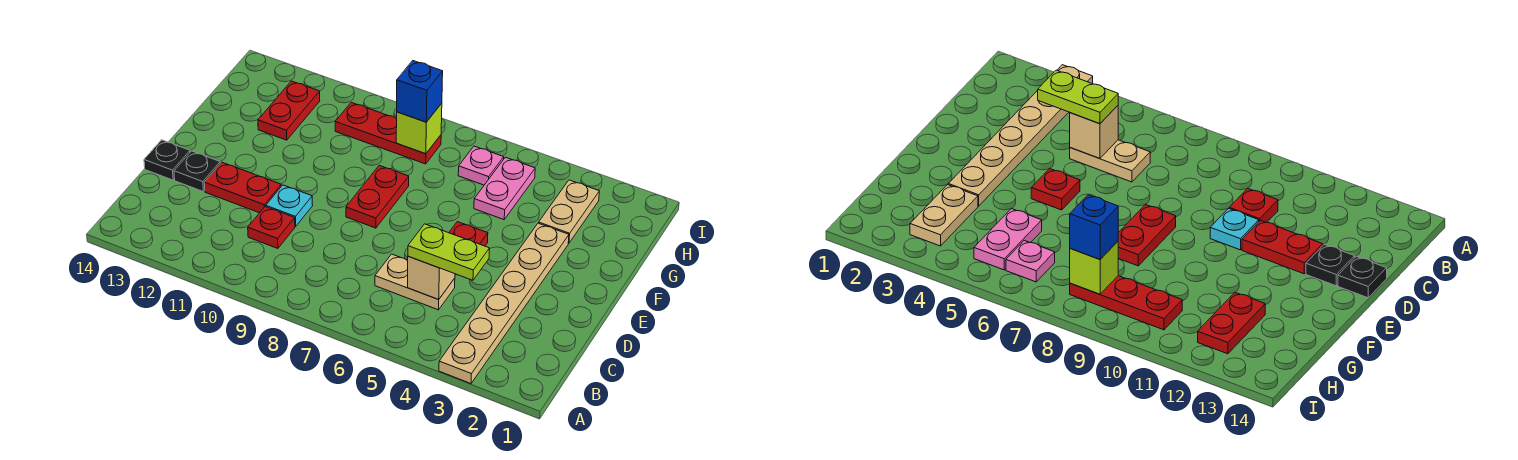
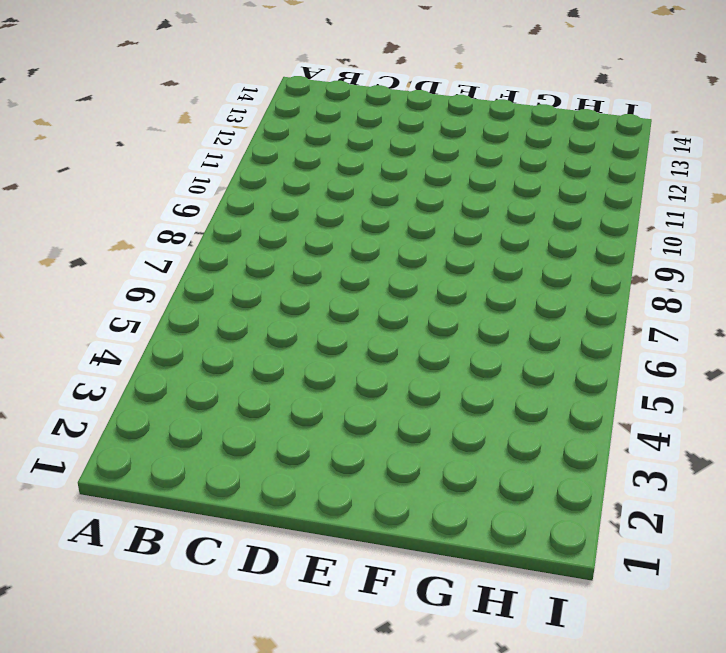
none -> tan 1x6 plate [439,223,569,384]
none -> tan 1x2 plate [375,254,455,310]
none -> red 1x1 plate [248,207,295,248]

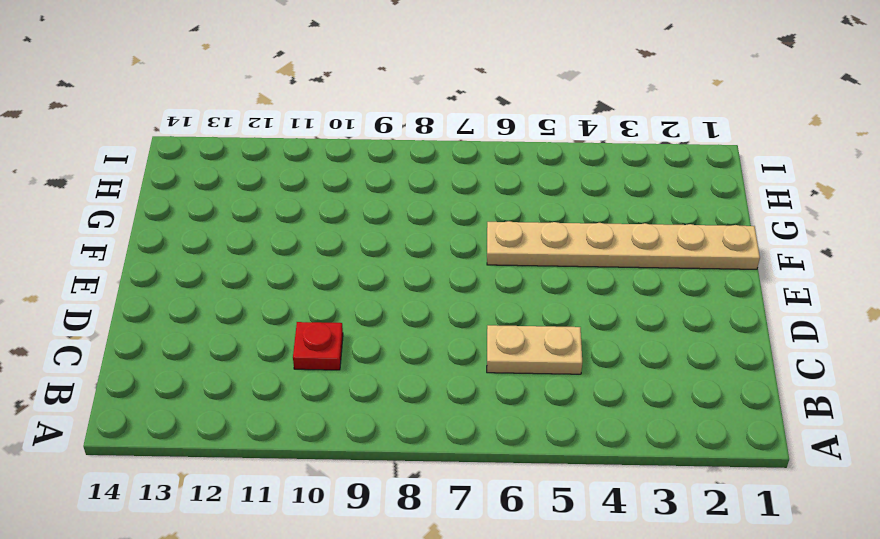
tan 1x6 plate [487,221,760,269] -> tan 1x6 plate turned to [439,223,569,384]
none -> cyan 1x1 plate [266,185,313,226]
none -> red 1x2 plate [204,162,281,213]
none -> black 1x1 plate [174,151,220,191]

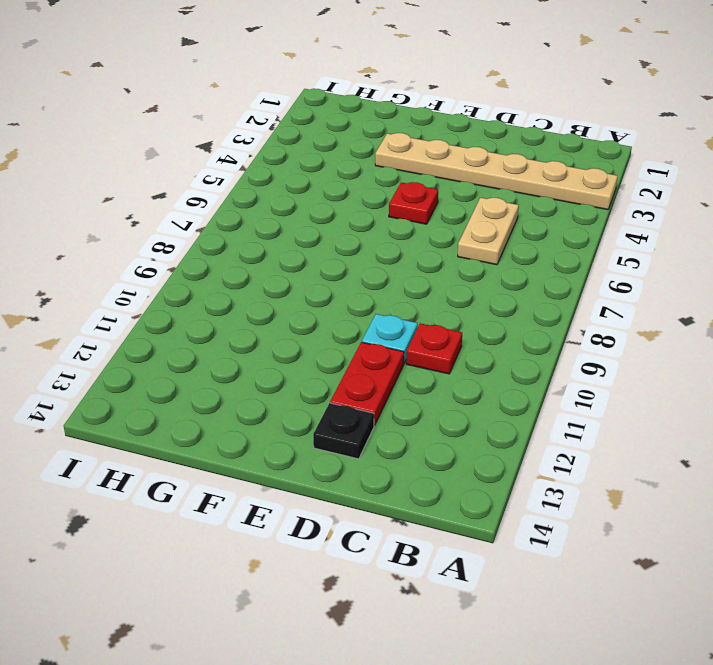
none -> black 1x1 plate [144,140,190,180]
none -> red 1x2 plate [346,165,409,228]
none -> tan 1x2 plate [539,180,599,243]

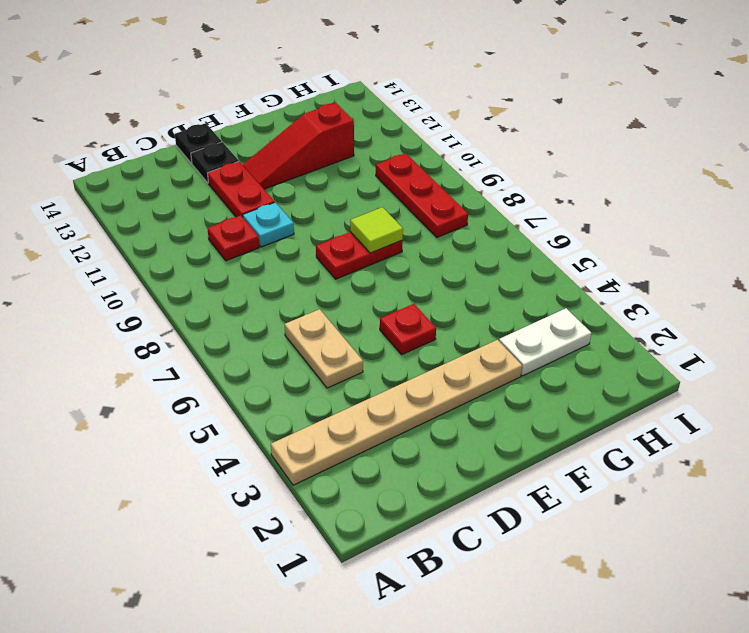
red 1x3 slope [243,103,354,189] -> red 1x2 plate [258,81,320,140]
lime 1x1 tile [350,207,403,253] -> none
white 1x2 plate [499,308,591,376] -> tan 1x2 plate [539,180,599,243]
none -> pink 1x2 plate [474,157,535,220]
none -> pink 1x1 plate [458,146,504,185]
none -> tan 1x1 brick [408,256,455,299]

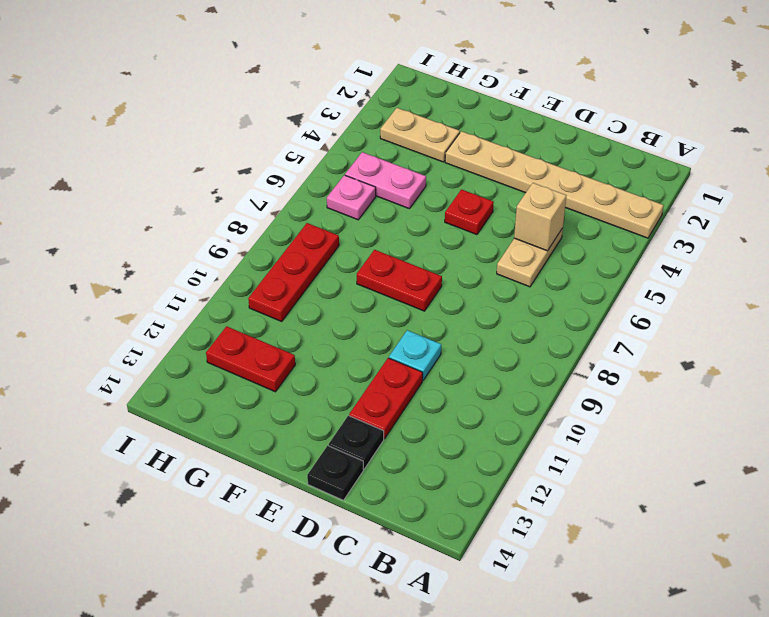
none -> red 1x1 plate [248,207,295,248]
none -> lime 1x1 brick [396,103,442,154]
none -> lime 1x2 plate [408,224,490,280]

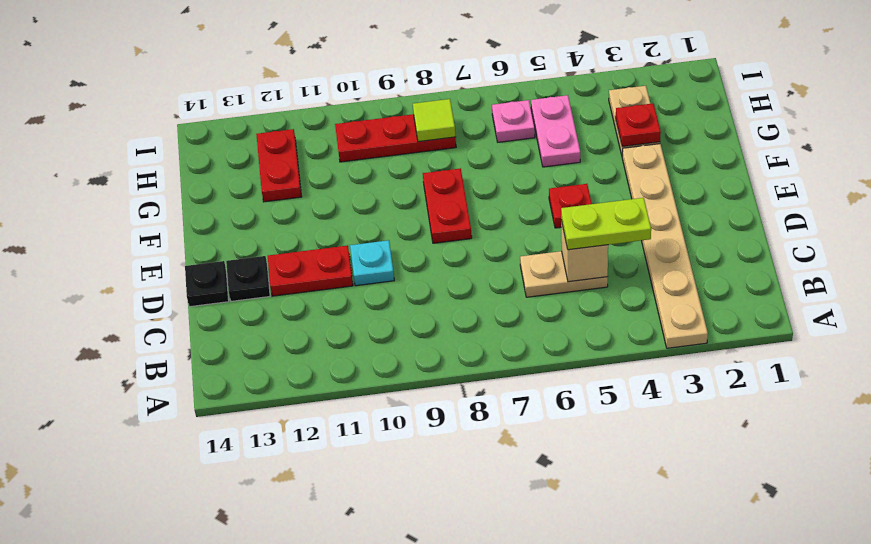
red 1x1 plate [616,104,661,147] -> red 1x1 plate moved to [248,207,295,248]
lime 1x1 tile [413,99,456,142] -> lime 1x1 brick [396,103,442,154]
none -> blue 1x1 brick [397,61,443,122]

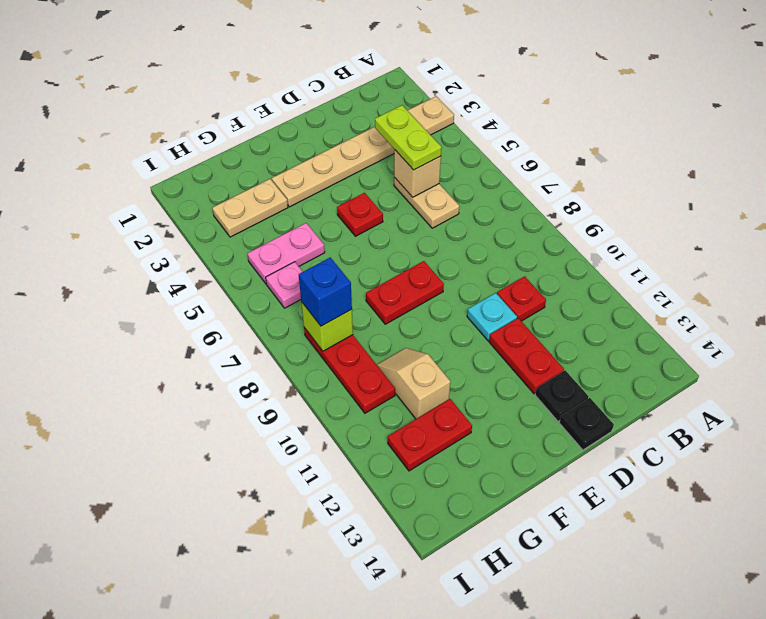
tan 1x2 slope [377,348,451,419] -> none

